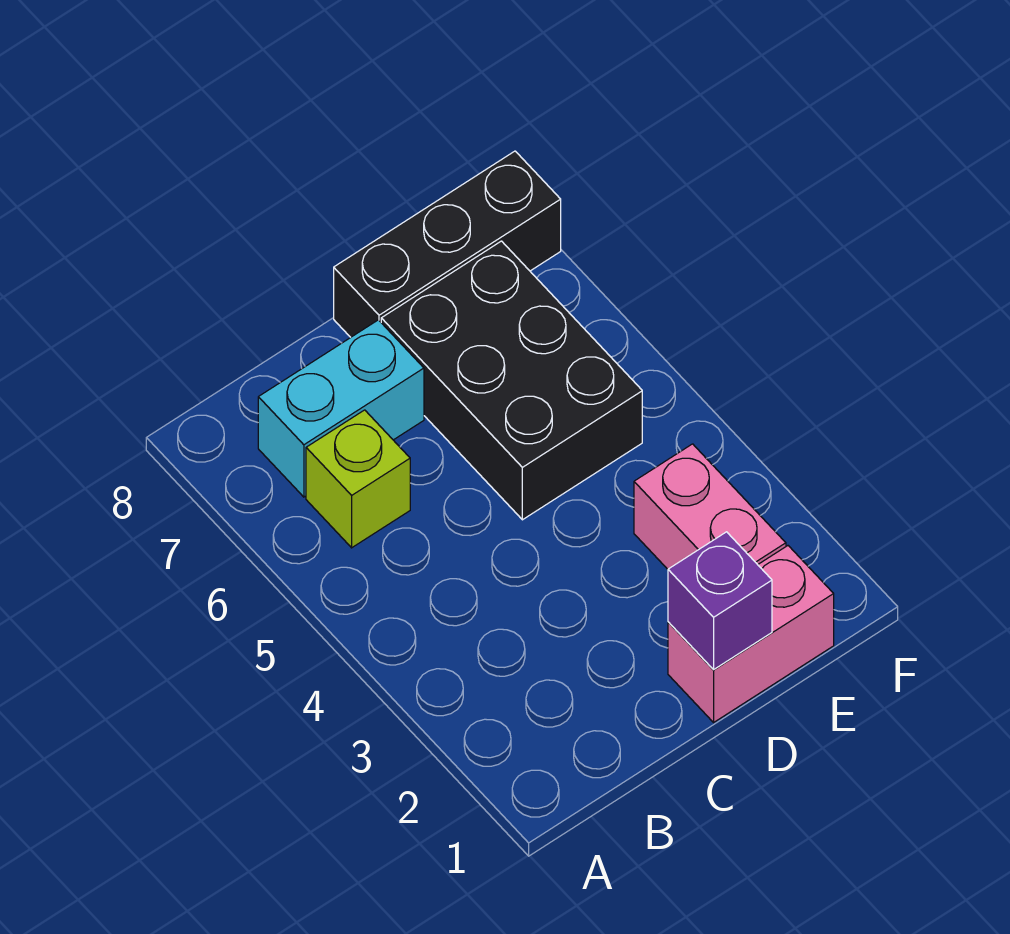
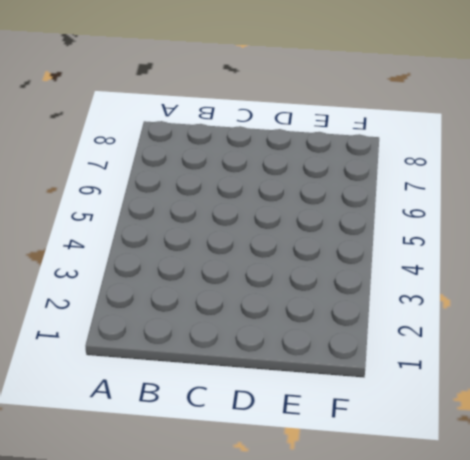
none -> lime 1x1 brick [306,410,410,548]
none -> cyan 1x2 brick [258,320,424,497]

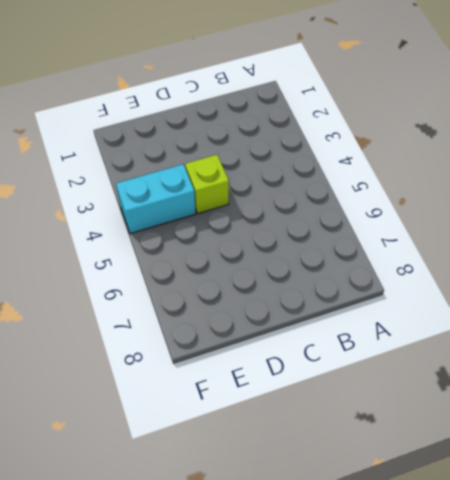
lime 1x1 brick [185,155,229,214] -> lime 1x1 brick moved to [306,410,410,548]
cyan 1x2 brick [116,164,196,234] -> cyan 1x2 brick moved to [258,320,424,497]
none -> pink 1x2 brick [668,546,834,722]
none -> black 2x3 brick [381,241,642,520]

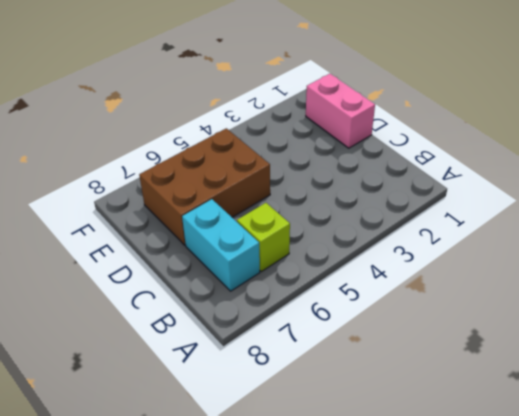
brown 2x3 brick [139,128,270,245] -> black 2x3 brick [381,241,642,520]
none -> black 1x3 brick [334,151,561,337]
none -> pink 1x2 brick [634,444,786,569]

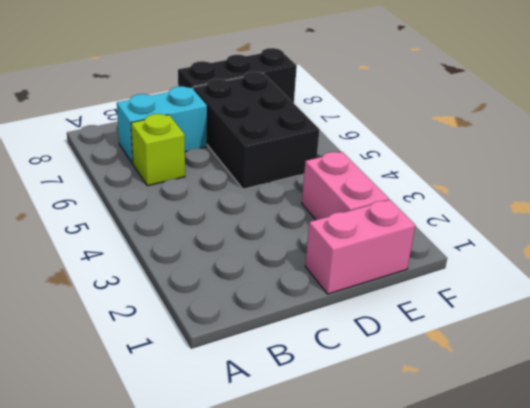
none -> purple 1x1 brick [668,532,772,669]

